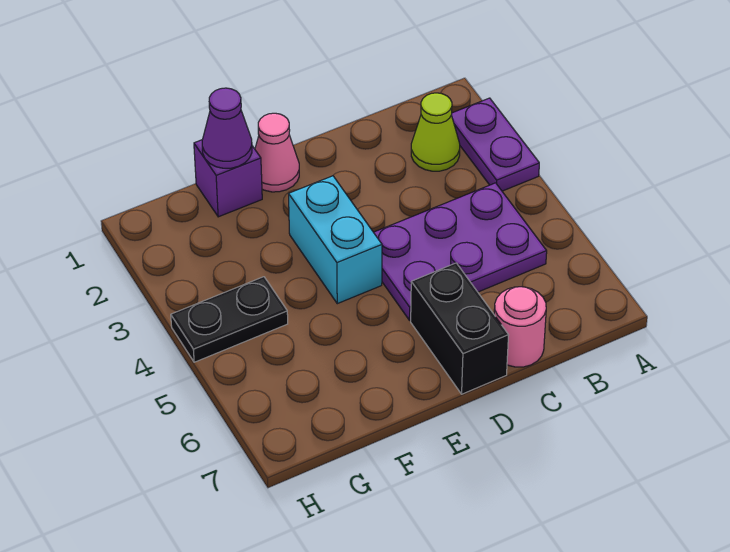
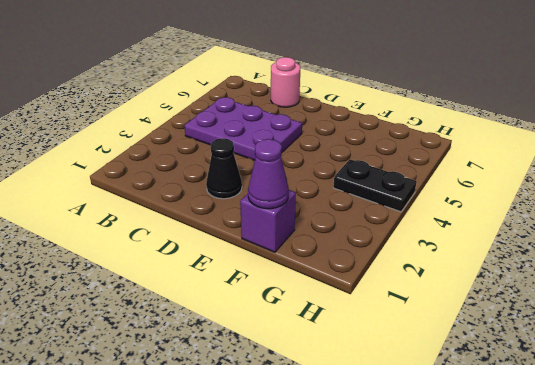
black 1x1 cone [206,138,242,199] -> none
none -> purple 1x2 plate [452,98,539,191]
none -> lime 1x1 cone [411,93,460,171]

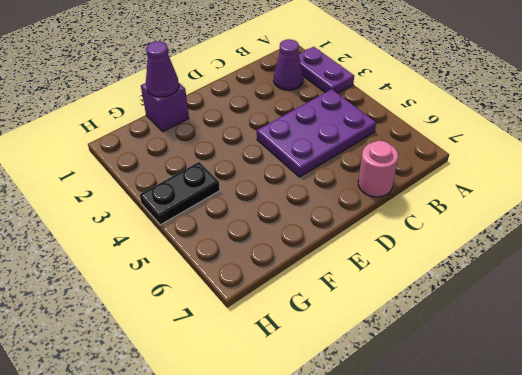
purple 1x1 cone [274,39,303,90] -> lime 1x1 cone [411,93,460,171]
none -> black 1x2 brick [411,263,509,394]
none -> pink 1x1 cone [255,113,299,192]

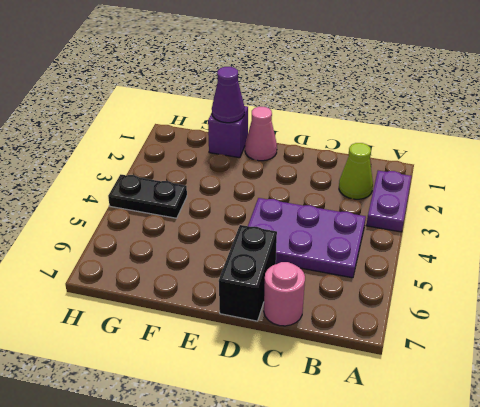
none -> cyan 1x2 brick [289,176,382,304]

